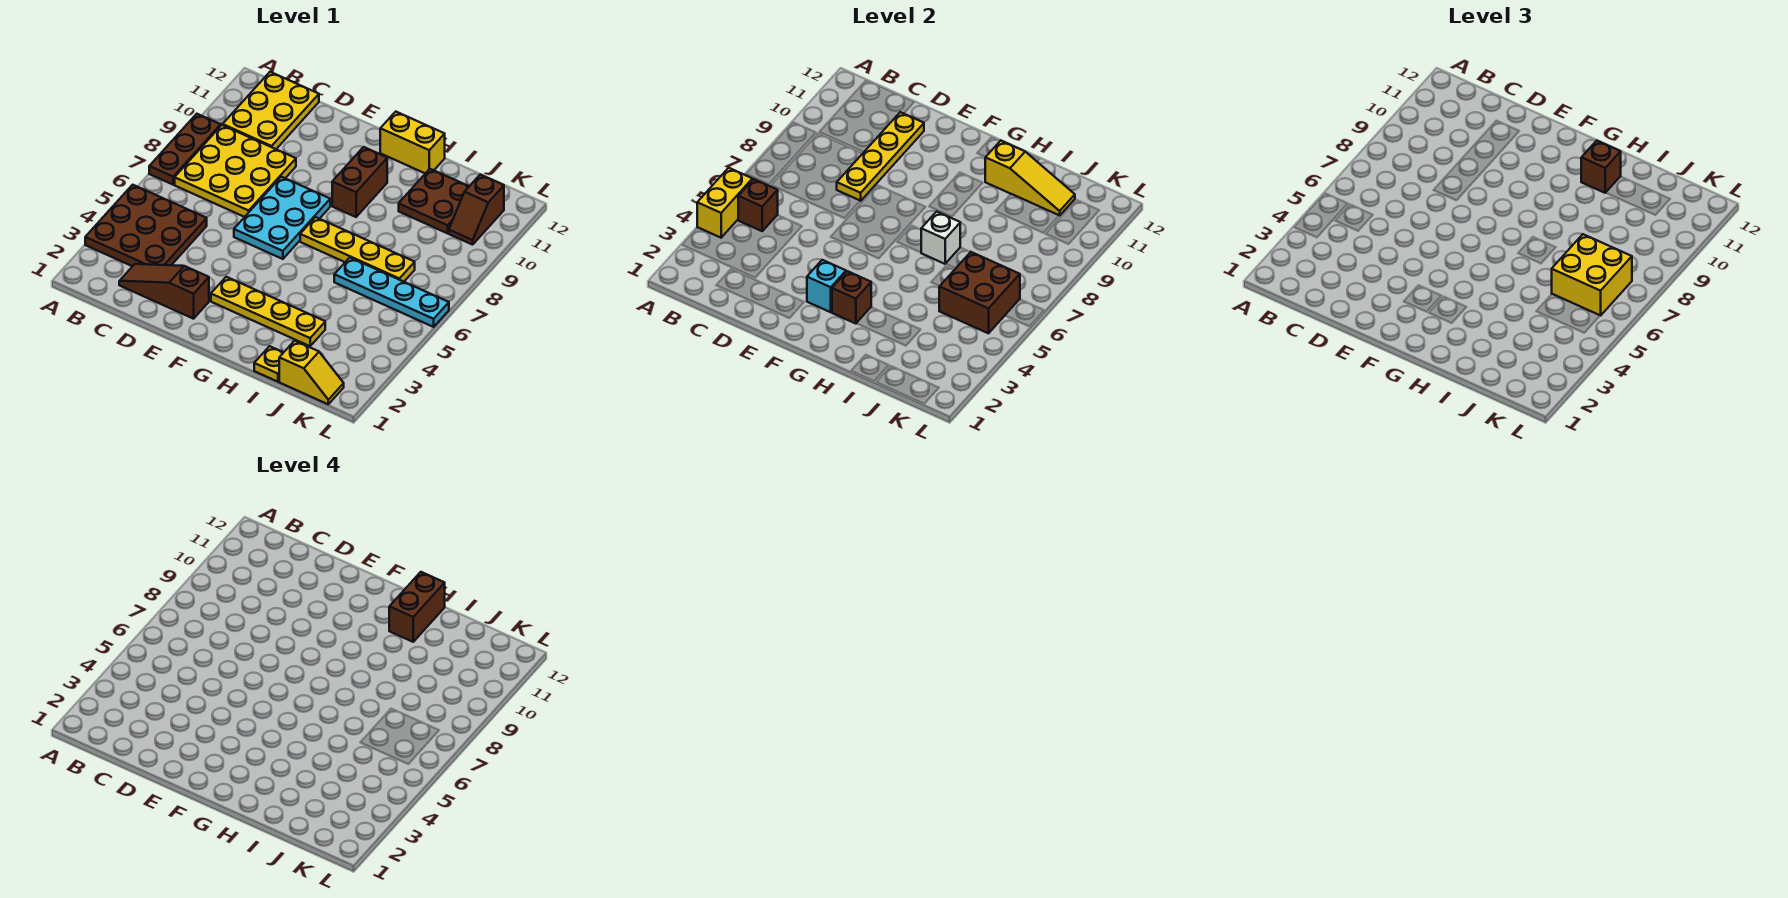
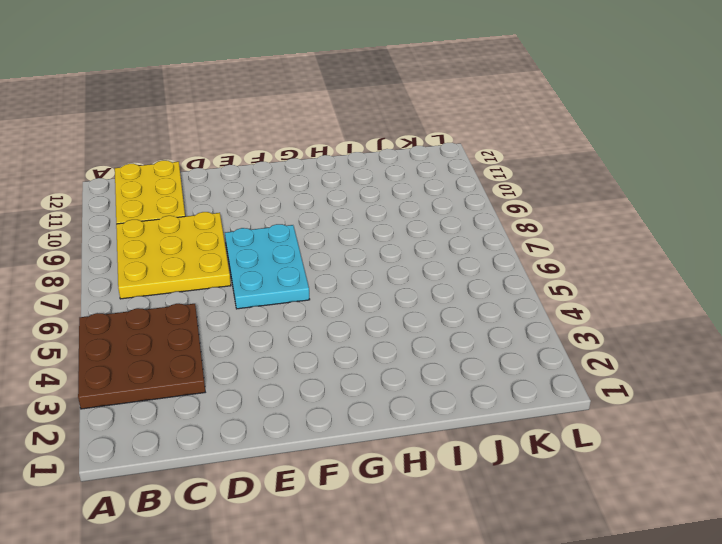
none -> brown 1x3 plate [149,114,221,185]
none -> brown 1x3 slope [119,264,209,319]
none -> yellow 1x4 plate [211,277,325,346]

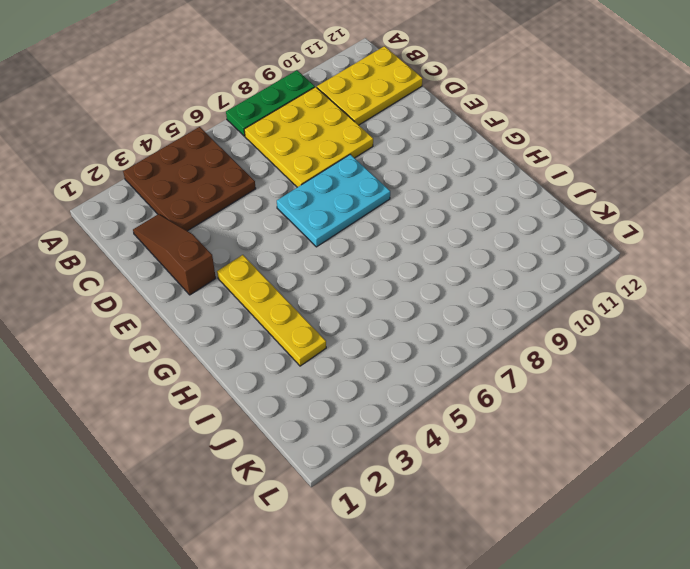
green 1x3 plate [226,70,315,136] -> brown 1x3 plate [149,114,221,185]
none -> yellow 1x4 plate [300,217,415,282]
none -> brown 1x2 brick [332,147,387,217]
none -> yellow 1x2 brick [380,112,445,173]

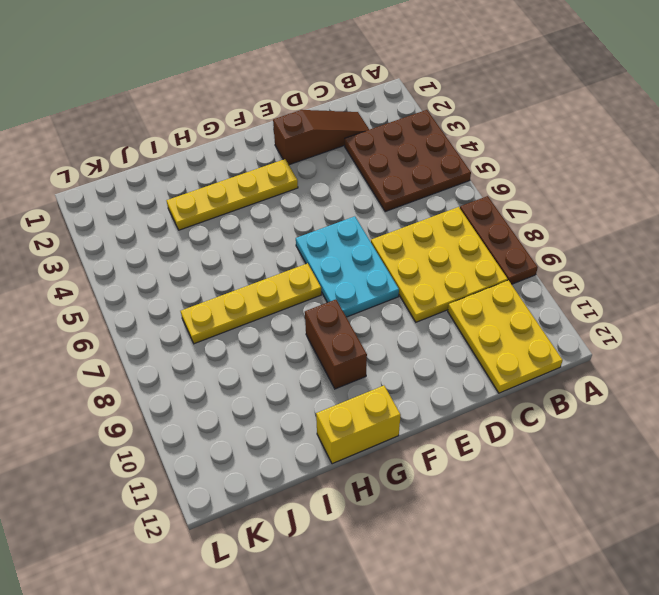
none -> yellow 1x1 plate [254,346,284,382]
none -> cyan 1x4 plate [334,258,449,327]
none -> brown 2x2 plate [399,169,469,233]

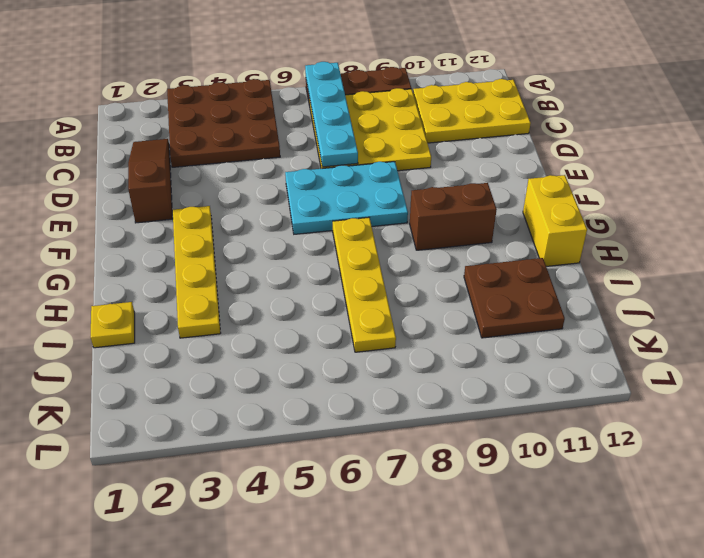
cyan 1x4 plate [305,62,358,167] -> cyan 1x4 plate moved to [334,258,449,327]
none -> yellow 1x2 slope [279,341,344,404]
none -> brown 1x2 slope [449,175,504,245]
none -> yellow 1x2 brick [697,168,752,238]

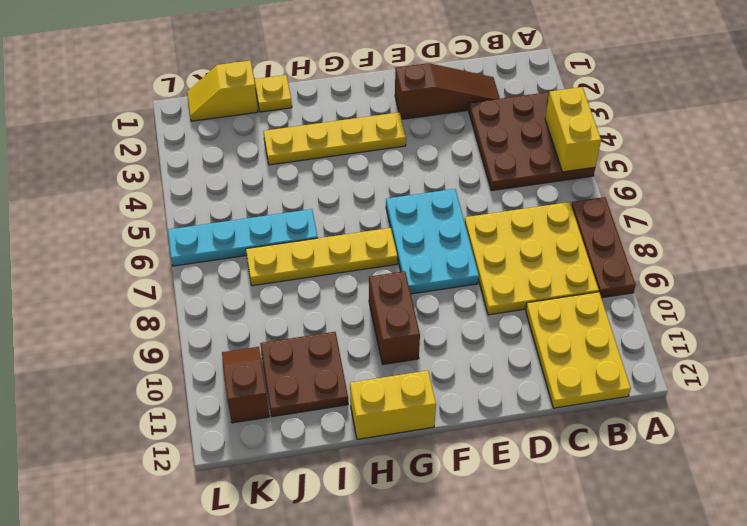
none -> brown 1x1 brick [738,179,778,231]
none -> yellow 1x4 plate [837,112,924,201]
none -> cyan 1x1 brick [807,260,846,312]

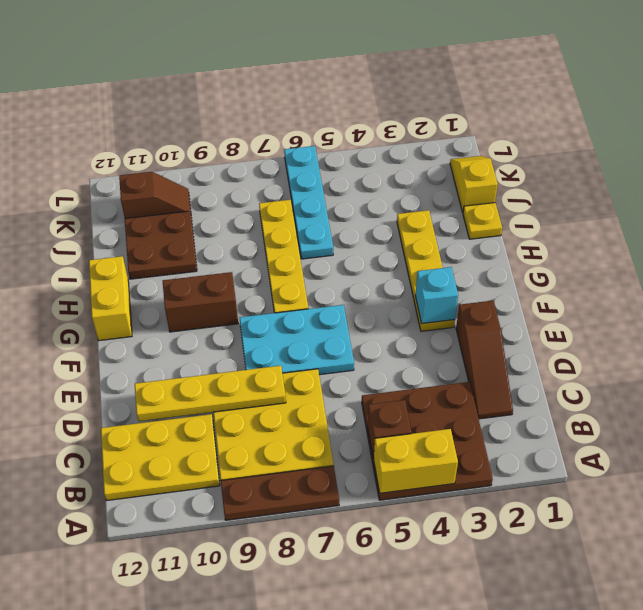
none -> brown 1x1 brick [832,271,871,324]
none -> white 1x1 brick [921,212,960,264]
none -> yellow 1x3 slope [985,141,1075,216]

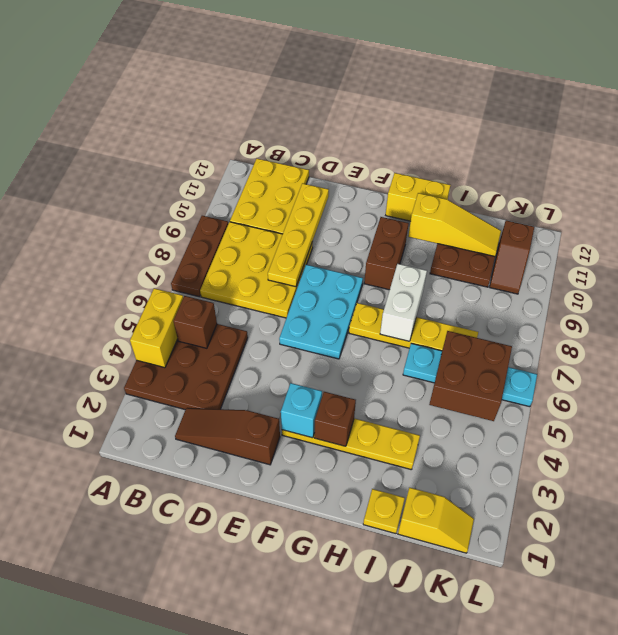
white 1x2 brick [380,264,427,341] -> white 1x1 brick [921,212,960,264]
none -> brown 1x1 brick [1581,141,1621,193]
none -> yellow 2x2 brick [1552,234,1632,316]
none -> brown 1x2 brick [389,572,445,642]

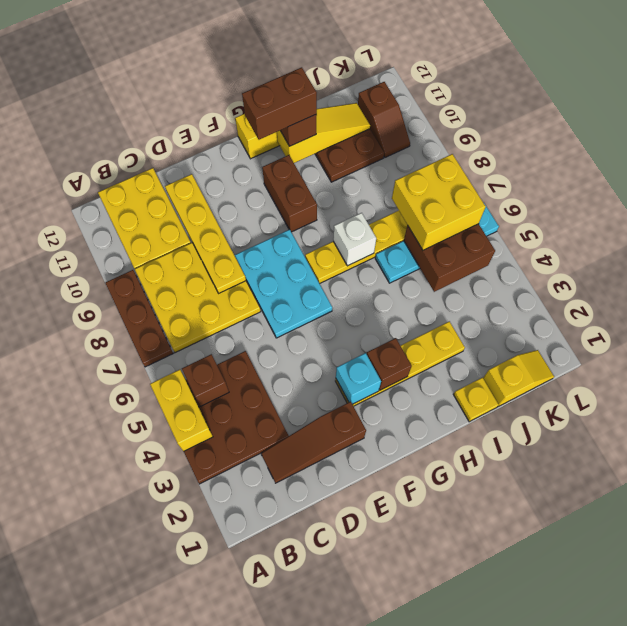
brown 1x2 brick [242,67,317,140] -> brown 1x2 brick turned to [389,572,445,642]

